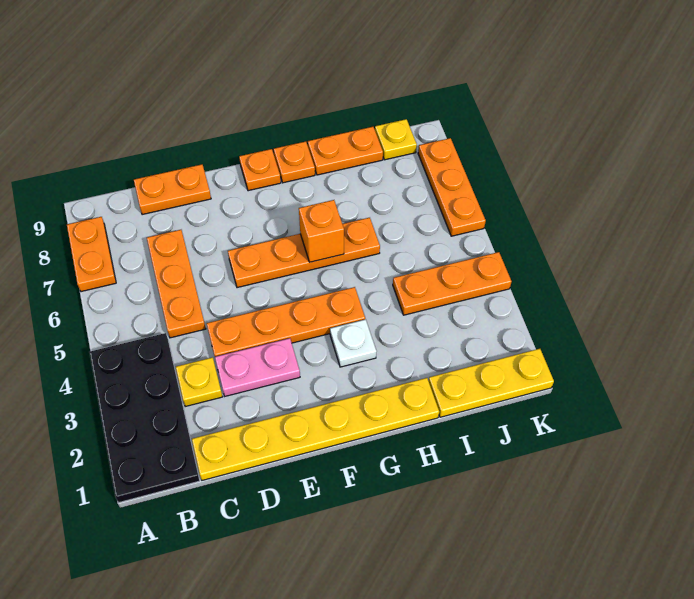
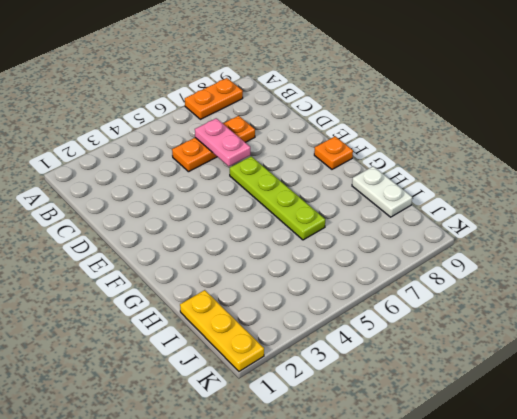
pink 1x2 plate [195,118,250,166] -> pink 1x2 plate moved to [215,338,300,396]
lime 1x4 plate [230,156,325,240] -> orange 1x4 plate [228,218,380,288]
white 1x2 plate [352,166,412,217] -> orange 1x2 plate [308,127,383,175]
none -> black 2x4 plate [90,333,200,502]
none -> yellow 1x6 plate [192,378,439,480]
none -> yellow 1x1 plate [176,357,222,407]

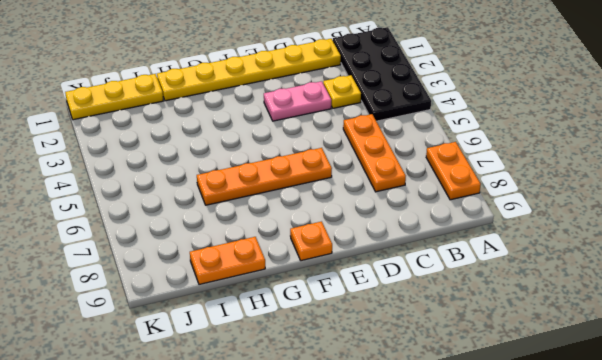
none -> orange 1x2 plate [134,164,211,215]
none -> orange 1x4 plate [207,287,365,357]
none -> white 1x1 plate [330,319,376,367]

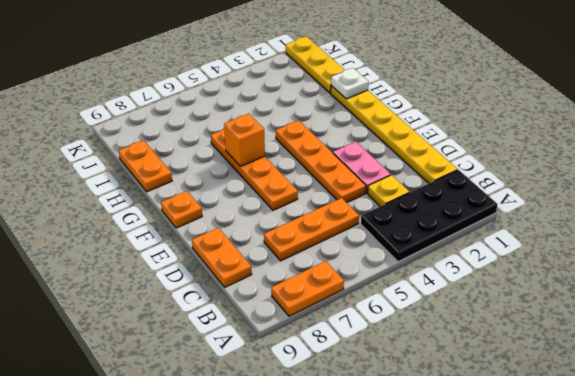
white 1x1 plate [331,68,369,99] -> white 1x1 plate moved to [330,319,376,367]
none -> orange 1x1 plate [274,141,315,183]
none -> orange 1x3 plate [393,252,512,315]
none -> yellow 1x1 plate [375,119,417,160]

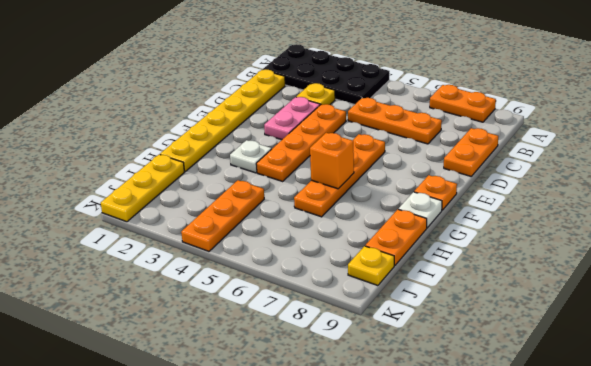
white 1x1 plate [398,192,442,228] -> orange 1x1 plate [274,141,315,183]
none -> orange 1x3 plate [418,138,486,236]

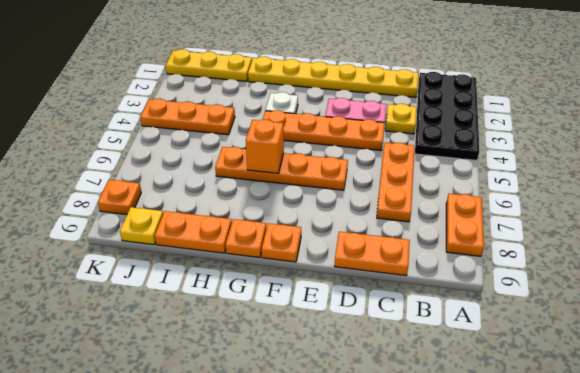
orange 1x1 plate [98,180,141,214] -> orange 1x3 plate [418,138,486,236]

